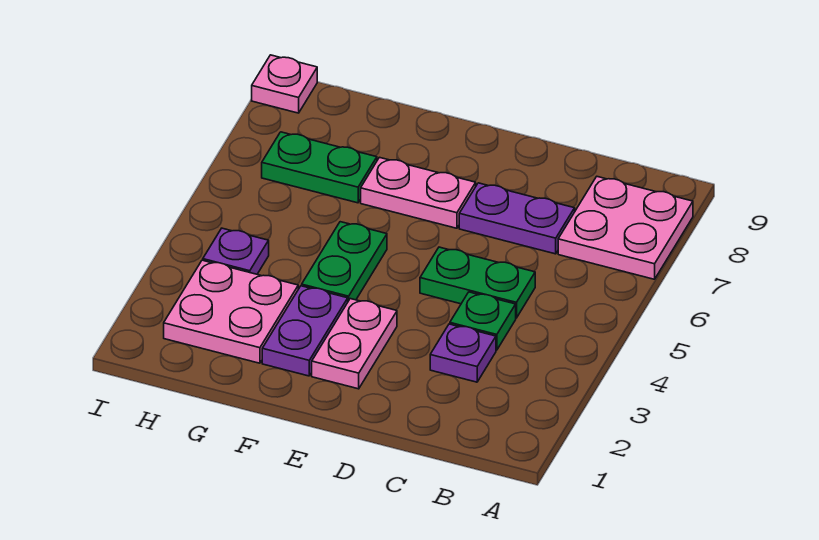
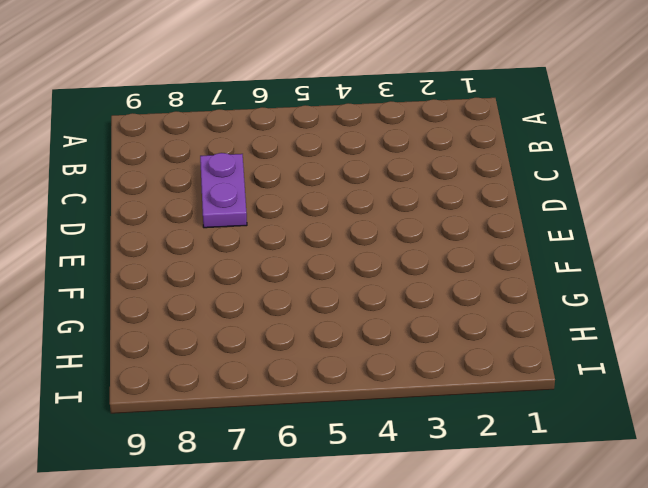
none -> pink 2x2 plate [558,177,693,279]
none -> purple 1x1 plate [430,324,496,382]
none -> green 1x1 plate [450,292,516,350]

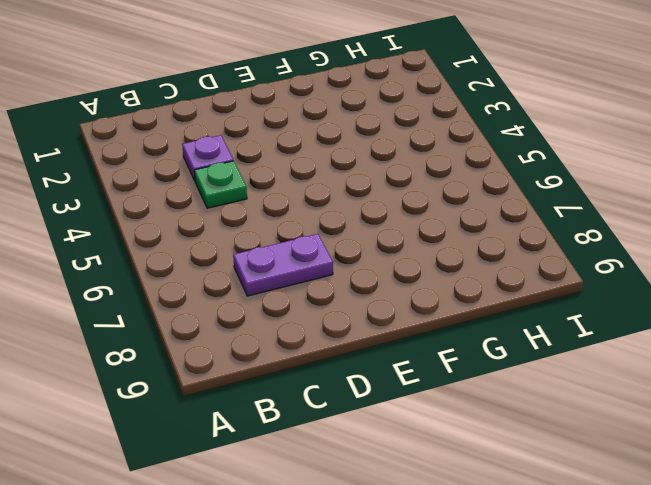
none -> pink 2x2 plate [558,177,693,279]
none -> green 1x2 plate [420,247,535,318]
none -> pink 1x2 plate [312,299,397,389]

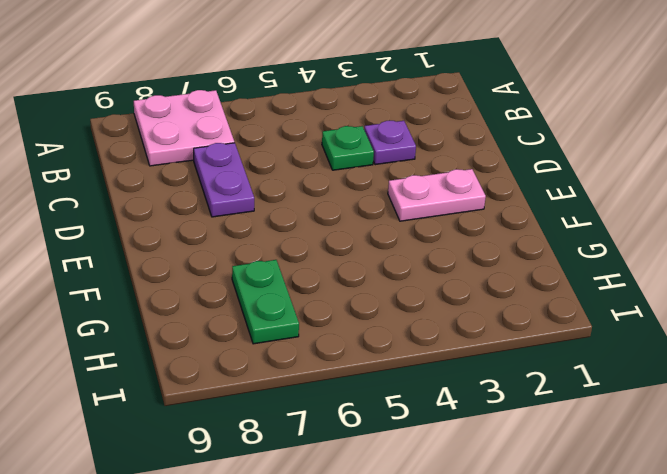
none -> green 1x2 plate [420,247,535,318]
none -> pink 1x2 plate [361,157,476,228]
none -> purple 1x2 plate [262,286,348,376]

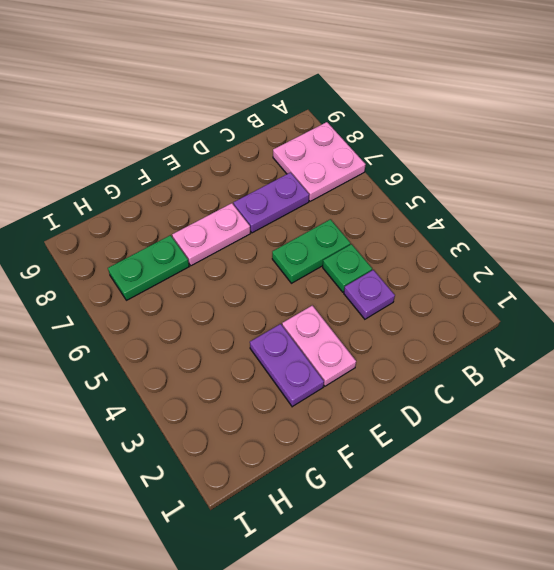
none -> green 1x2 plate [302,222,387,301]
none -> pink 2x2 plate [164,260,298,363]
none -> purple 1x1 plate [203,228,269,274]

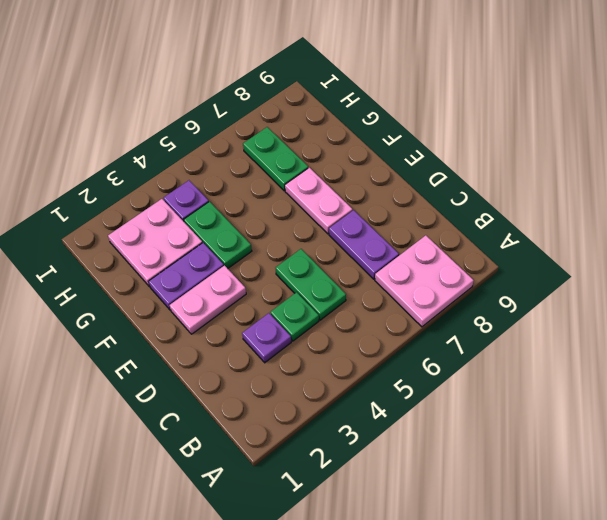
green 1x2 plate [184,202,252,268] -> green 1x2 plate turned to [302,222,387,301]
none -> pink 1x1 plate [252,55,317,113]

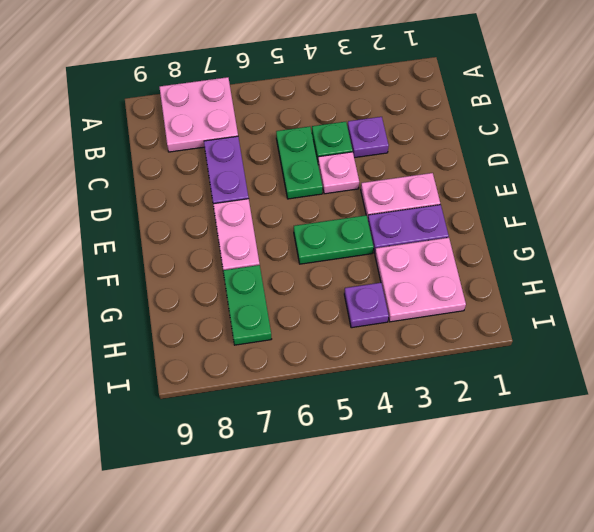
pink 1x1 plate [318,152,359,194] -> pink 1x1 plate moved to [252,55,317,113]

